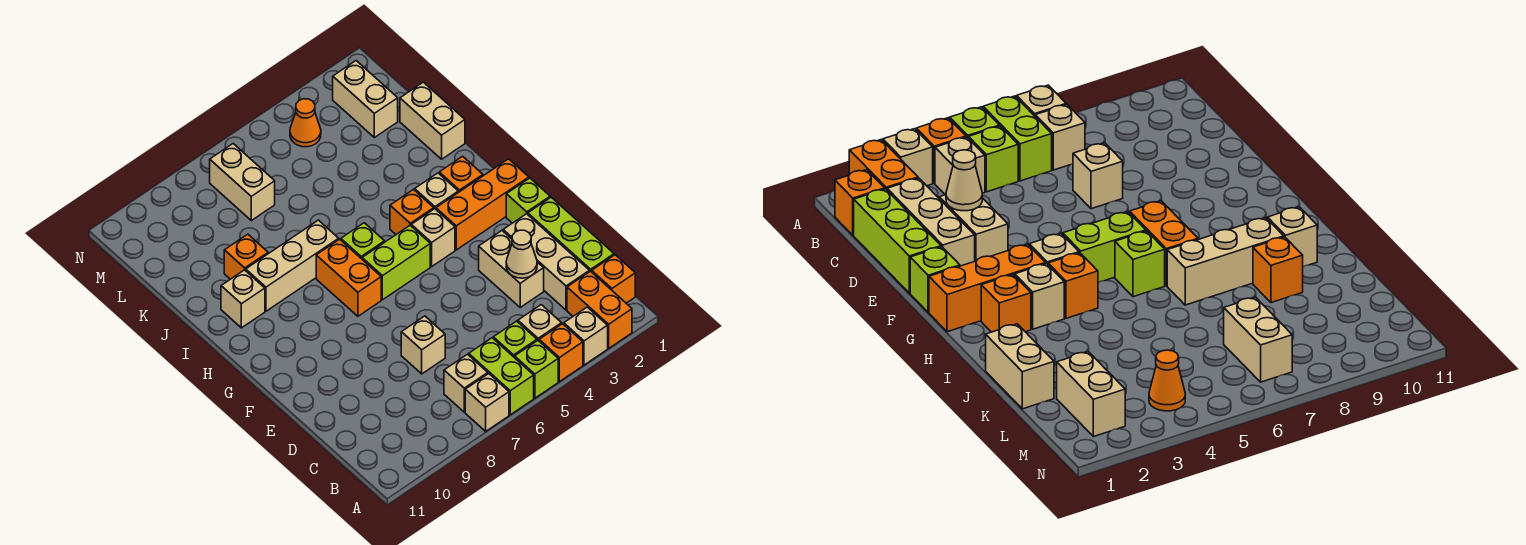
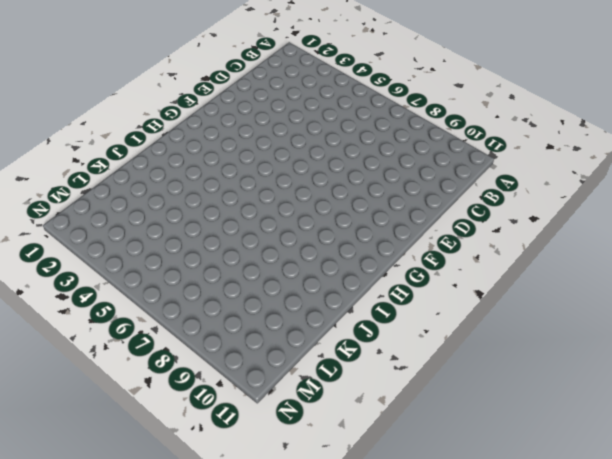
none -> orange 1x2 brick [567,271,632,348]
none -> tan 1x1 brick [564,307,608,365]
none -> orange 1x1 brick [539,324,583,382]
none -> lime 1x1 brick [515,341,558,398]

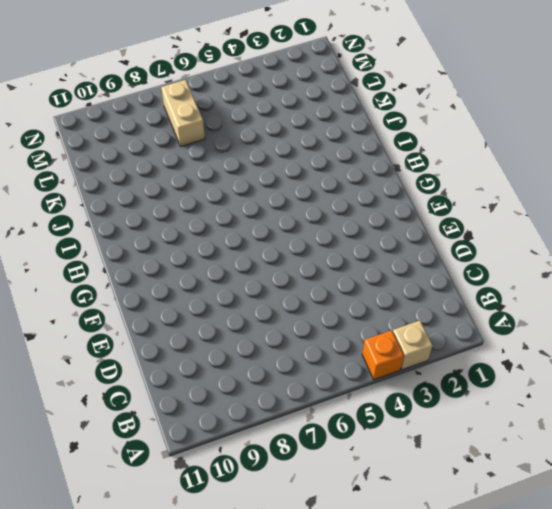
none -> orange 1x2 brick [567,271,632,348]
none -> lime 1x1 brick [515,341,558,398]
none -> lime 1x2 brick [469,338,534,415]
none -> tan 1x1 brick [465,374,509,431]

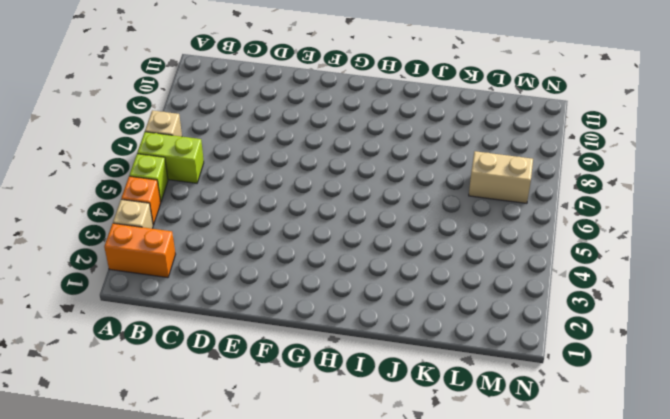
none -> orange 1x1 brick [592,255,635,303]
none -> tan 1x1 brick [518,305,562,341]
none -> lime 1x1 brick [493,321,537,358]
none -> tan 1x1 brick [444,354,488,412]

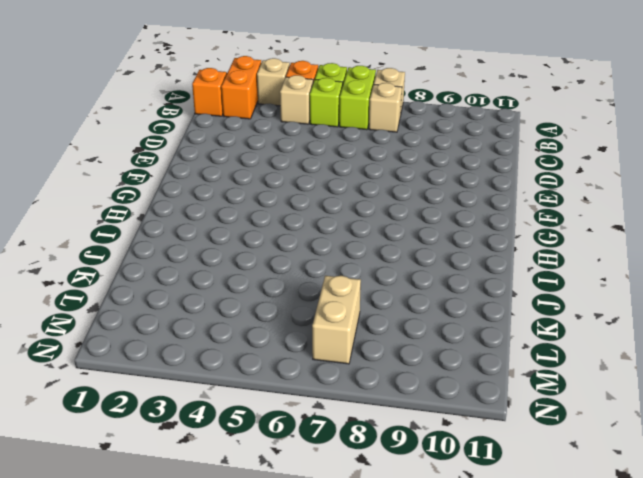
none -> lime 1x3 brick [528,197,614,272]
none -> tan 1x3 brick [503,214,590,310]
none -> tan 1x2 brick [479,231,544,307]
none -> tan 1x1 brick [401,316,445,374]

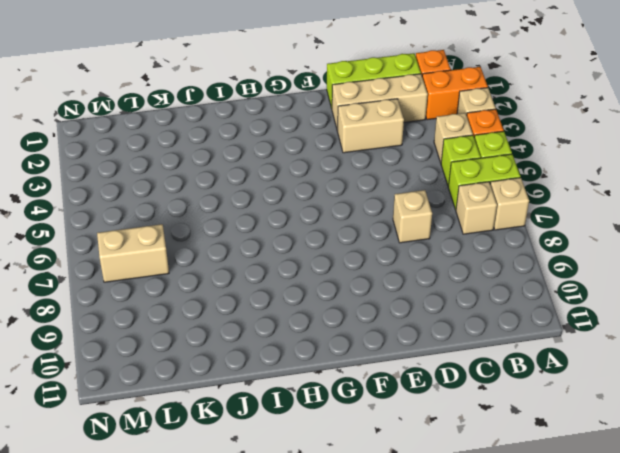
none -> lime 1x1 brick [506,178,550,223]
none -> orange 1x3 brick [436,159,529,250]
none -> tan 1x1 brick [411,209,455,266]
none -> lime 1x2 brick [362,225,430,300]

